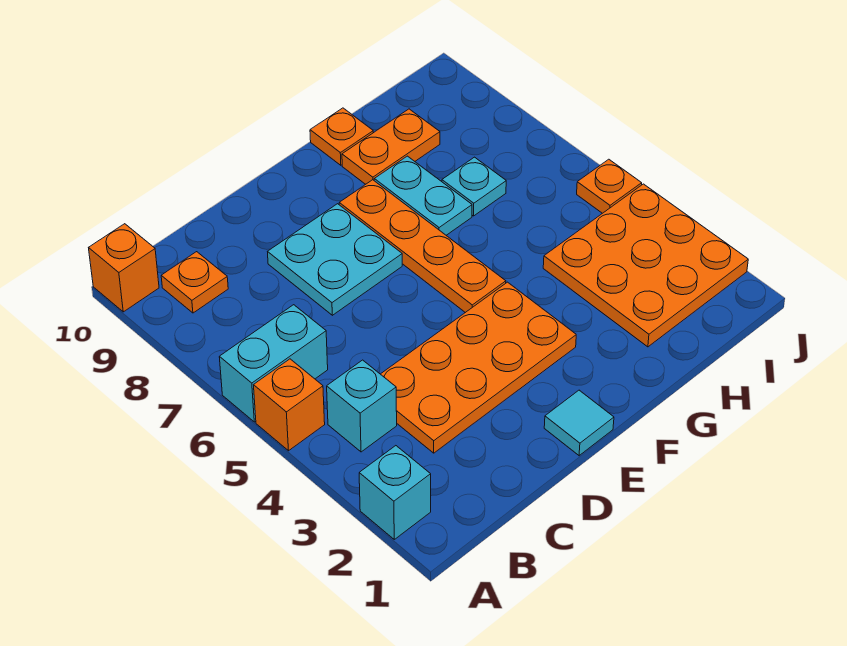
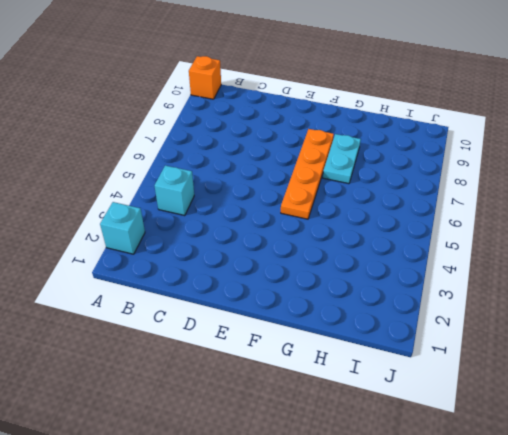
none -> orange 1x1 brick [254,359,325,451]
none -> cyan 1x2 brick [219,305,328,422]
none -> orange 1x1 plate [161,252,228,313]

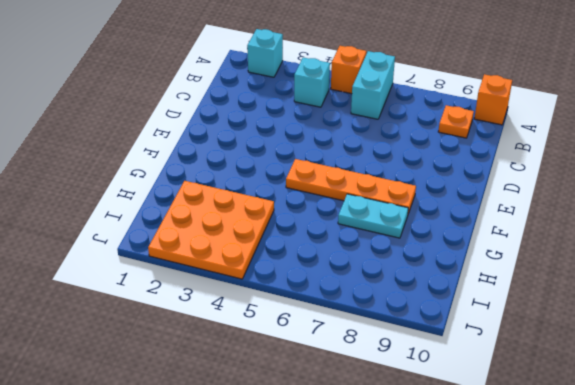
none -> orange 2x4 plate [381,282,576,453]
none -> cyan 2x2 plate [268,204,402,315]
none -> cyan 1x1 tile [544,390,614,456]

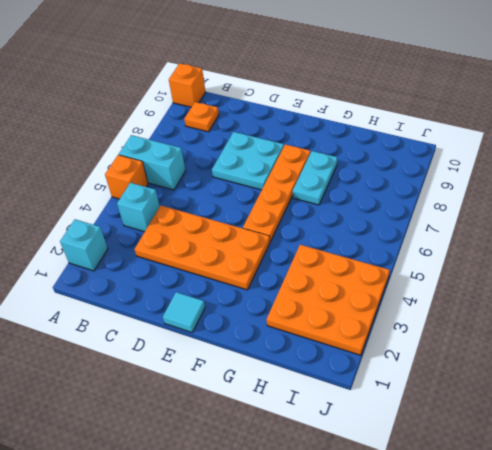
none -> orange 1x2 plate [342,109,440,184]
none -> orange 1x1 plate [310,108,373,165]
none -> cyan 1x1 plate [442,157,506,216]

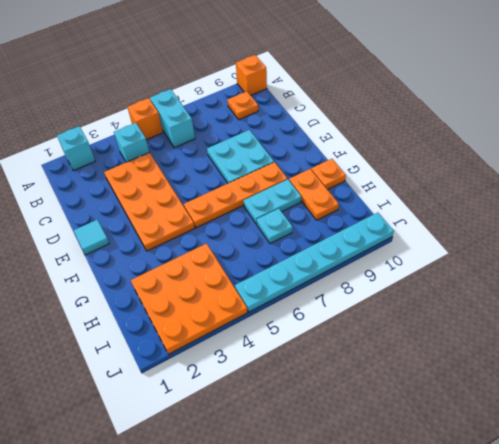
cyan 1x6 plate [235,212,394,312] -> orange 1x1 plate [577,159,642,213]

